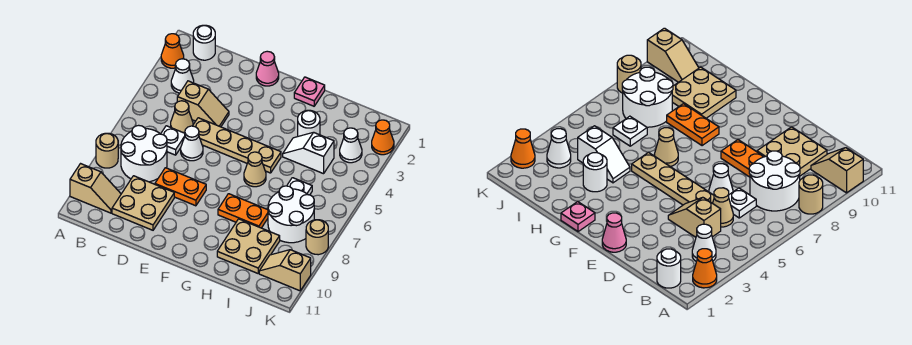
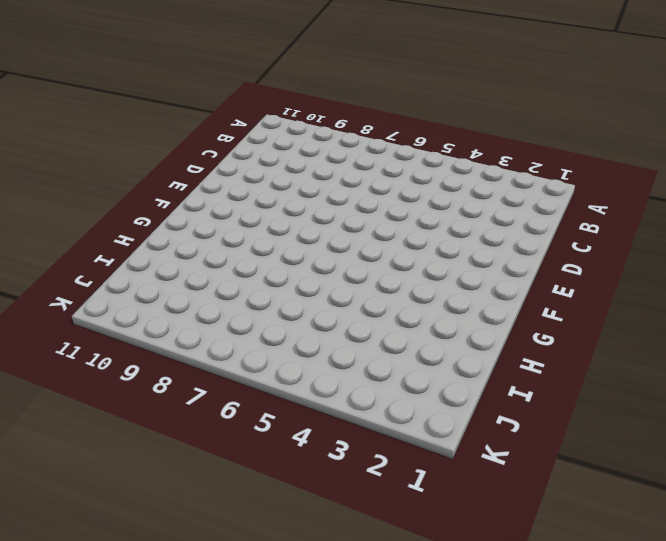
none -> orange 1x1 cone [161,34,184,68]
none -> tan 1x1 round brick [96,133,118,168]
none -> tan 1x2 slope [70,164,121,213]

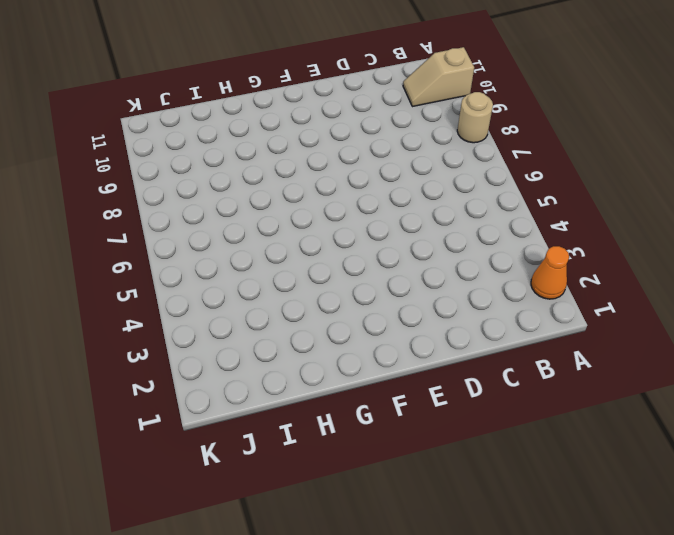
none -> white 1x1 round brick [193,25,215,60]
none -> white 1x1 cone [171,59,194,93]
none -> white 2x2 round brick [121,125,167,182]

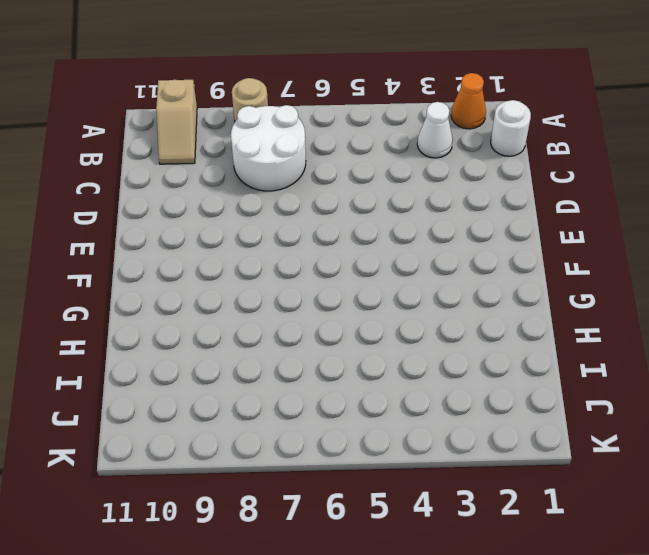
none -> tan 1x2 slope [177,81,229,127]
none -> tan 1x1 cone [171,101,193,133]
none -> white 1x1 plate [161,126,185,155]

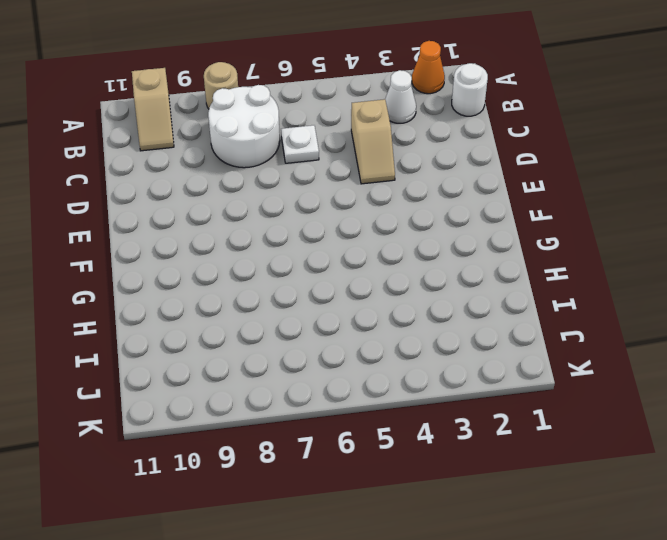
none -> tan 1x1 cone [171,101,193,133]
none -> tan 2x2 plate [112,176,174,230]
none -> tan 1x4 plate [193,118,281,173]

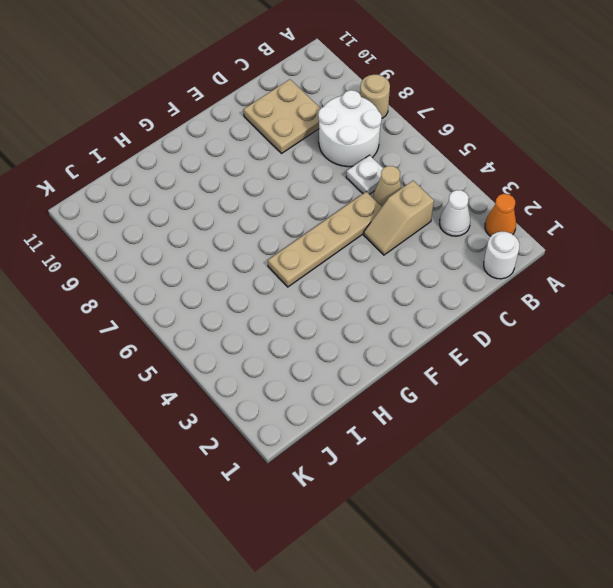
none -> tan 1x2 slope [70,164,121,213]
none -> white 1x1 cone [181,126,203,161]
none -> orange 1x2 plate [155,168,206,206]

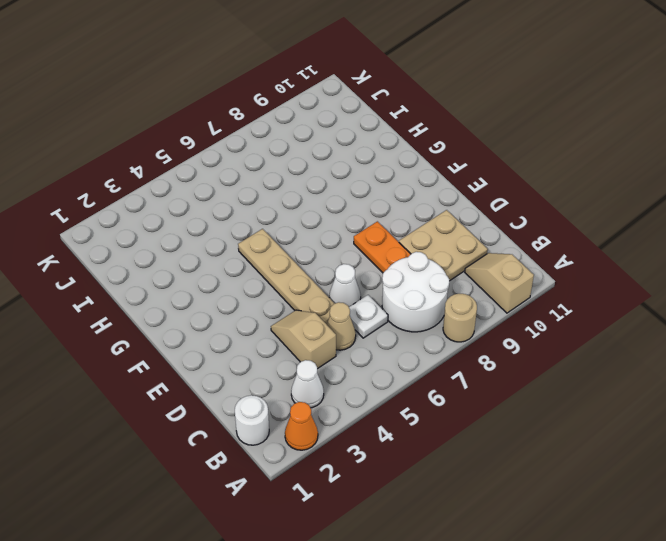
none -> pink 1x1 cone [256,51,279,86]
none -> pink 1x1 plate [294,77,325,106]
none -> tan 1x1 cone [244,152,266,187]

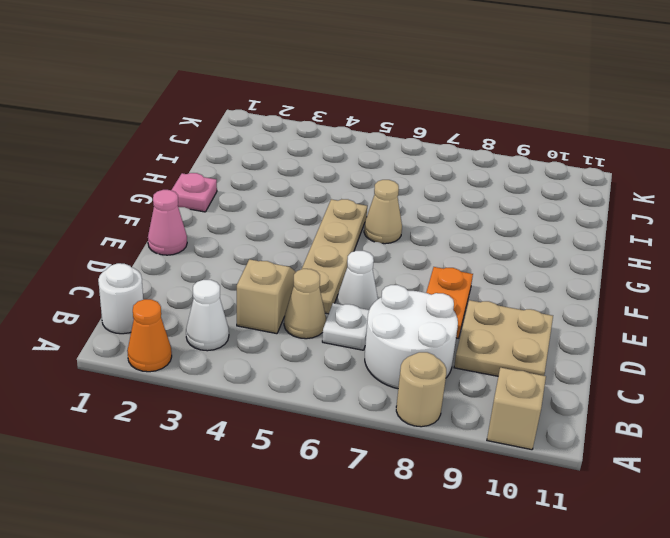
none -> orange 1x2 plate [218,194,268,228]
none -> white 1x1 round brick [298,110,320,136]
none -> white 1x2 slope [283,132,334,174]

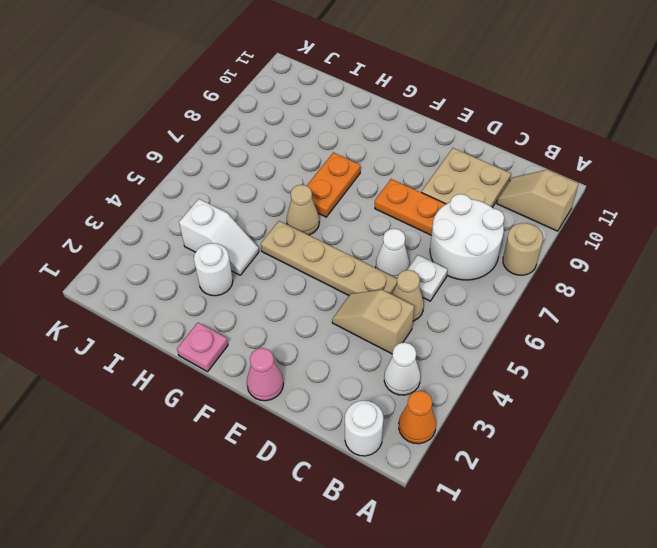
orange 1x2 plate [307,152,360,217] -> orange 1x2 plate turned to [218,194,268,228]
none -> tan 2x2 plate [217,219,280,273]
none -> white 1x1 plate [287,178,312,195]
none -> white 2x2 round brick [268,186,314,243]

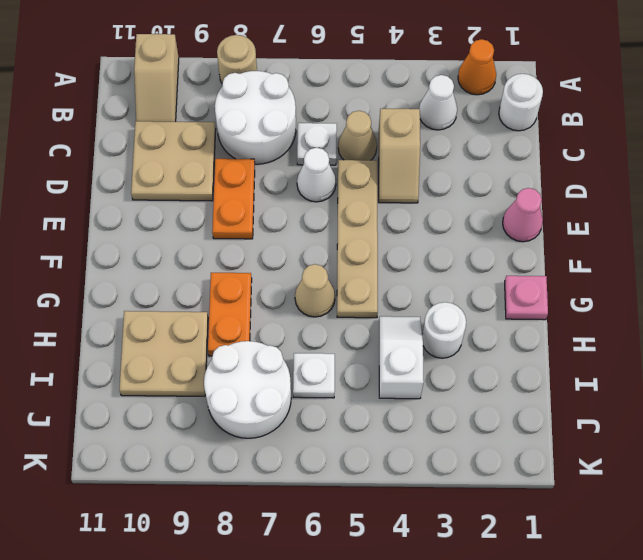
none -> white 1x1 cone [340,128,362,163]
none -> tan 1x2 slope [259,250,311,291]
none -> orange 1x1 cone [372,120,394,155]

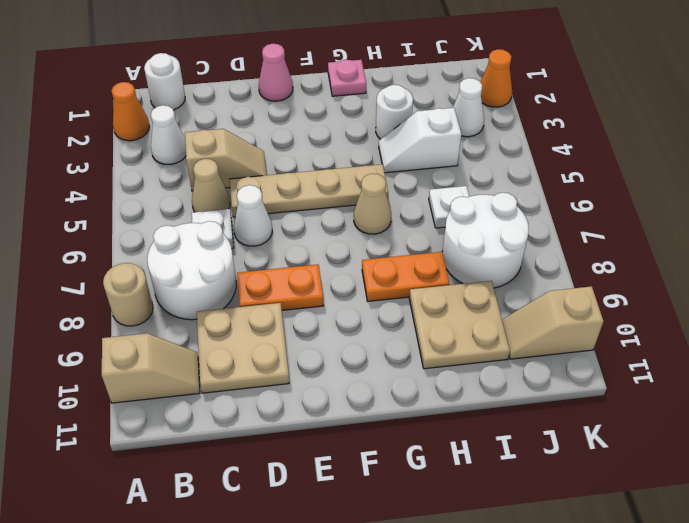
none -> tan 1x1 round brick [306,220,328,255]

